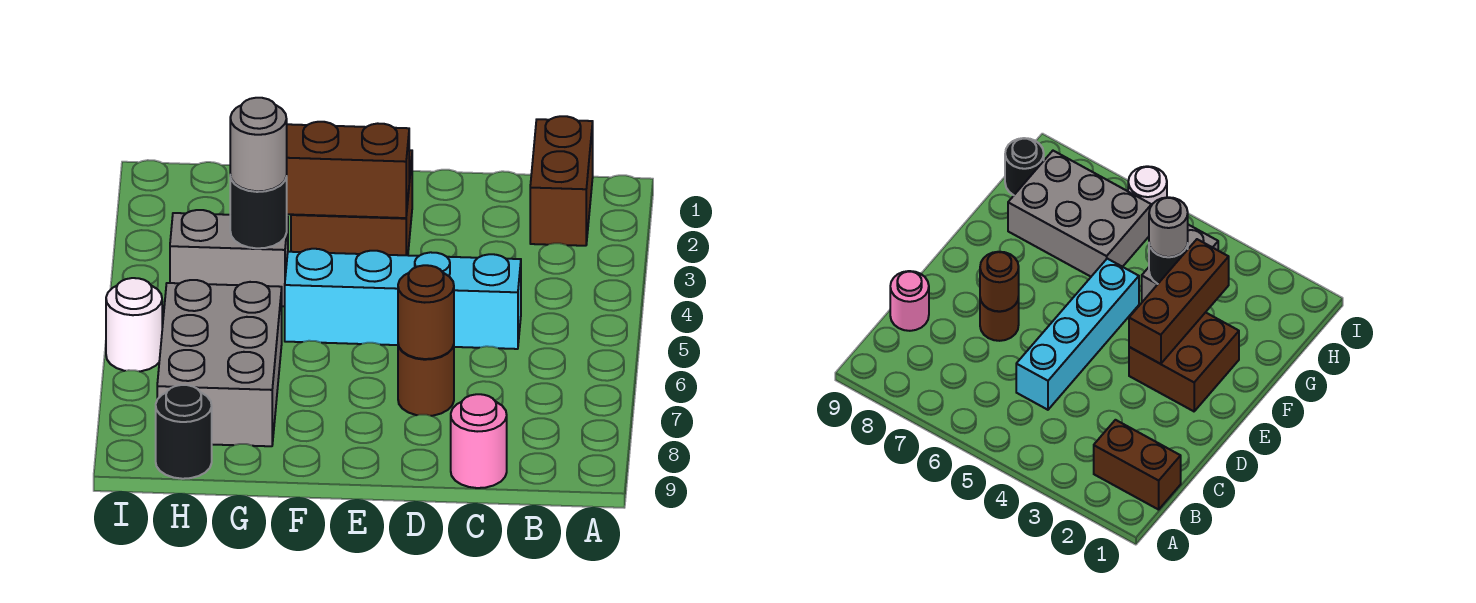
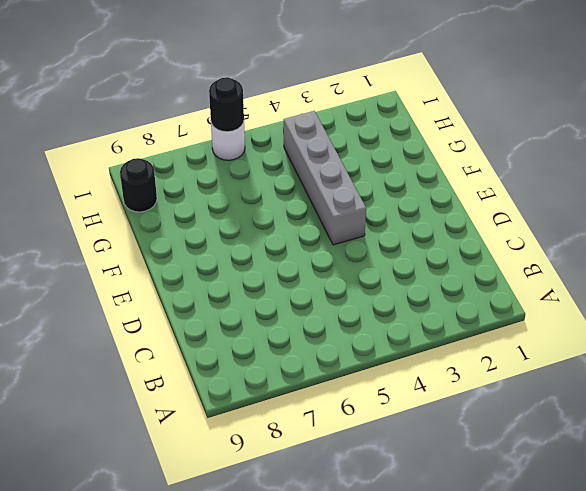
grey 1x4 brick [284,111,366,245] -> grey 1x2 brick [170,210,288,306]
black 1x1 round brick [209,77,244,132] -> black 1x1 round brick moved to [230,175,287,248]
none -> brown 1x2 brick [530,116,593,246]
none -> cyan 1x4 brick [285,249,521,349]
none -> pink 1x1 round brick [451,394,507,488]

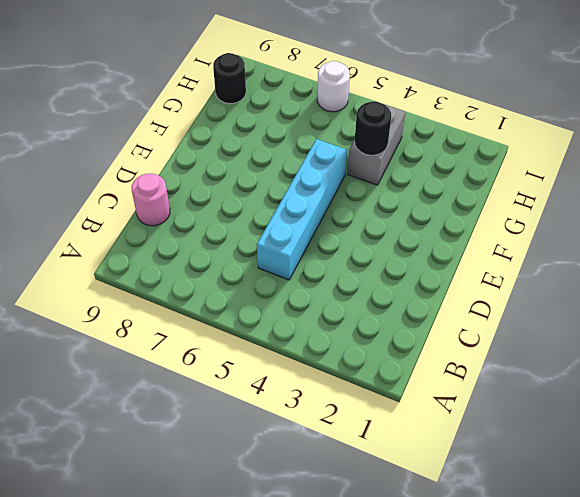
none -> brown 1x2 brick [530,116,593,246]
none -> brown 1x1 round brick [398,345,454,416]
none -> brown 2x2 brick [291,150,412,255]

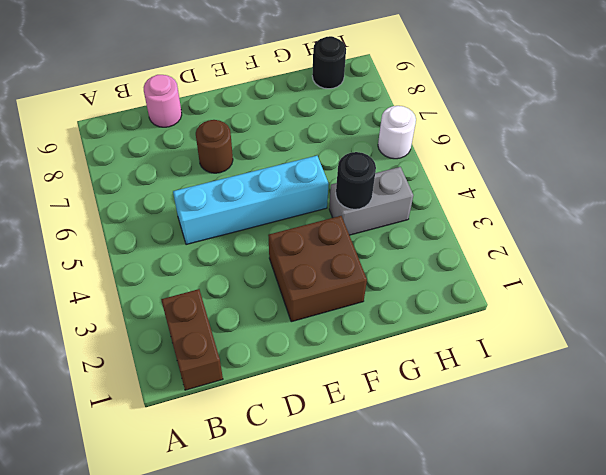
none -> grey 2x3 brick [157,280,282,446]
none -> brown 1x1 round brick [398,265,454,359]
none -> brown 1x3 brick [286,122,409,218]

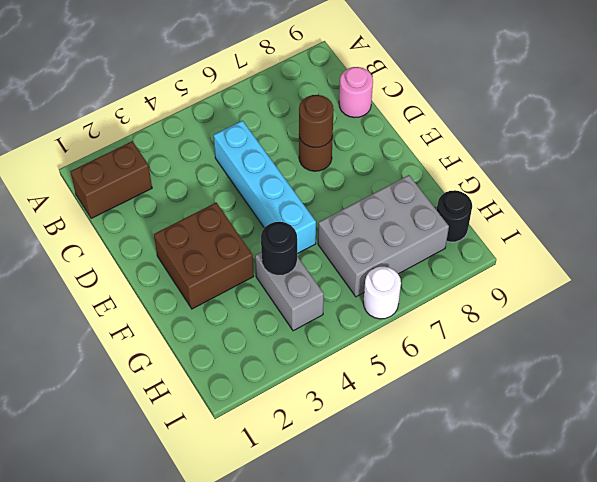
none -> brown 1x3 brick [286,122,409,218]
none -> grey 1x1 round brick [230,98,287,191]

